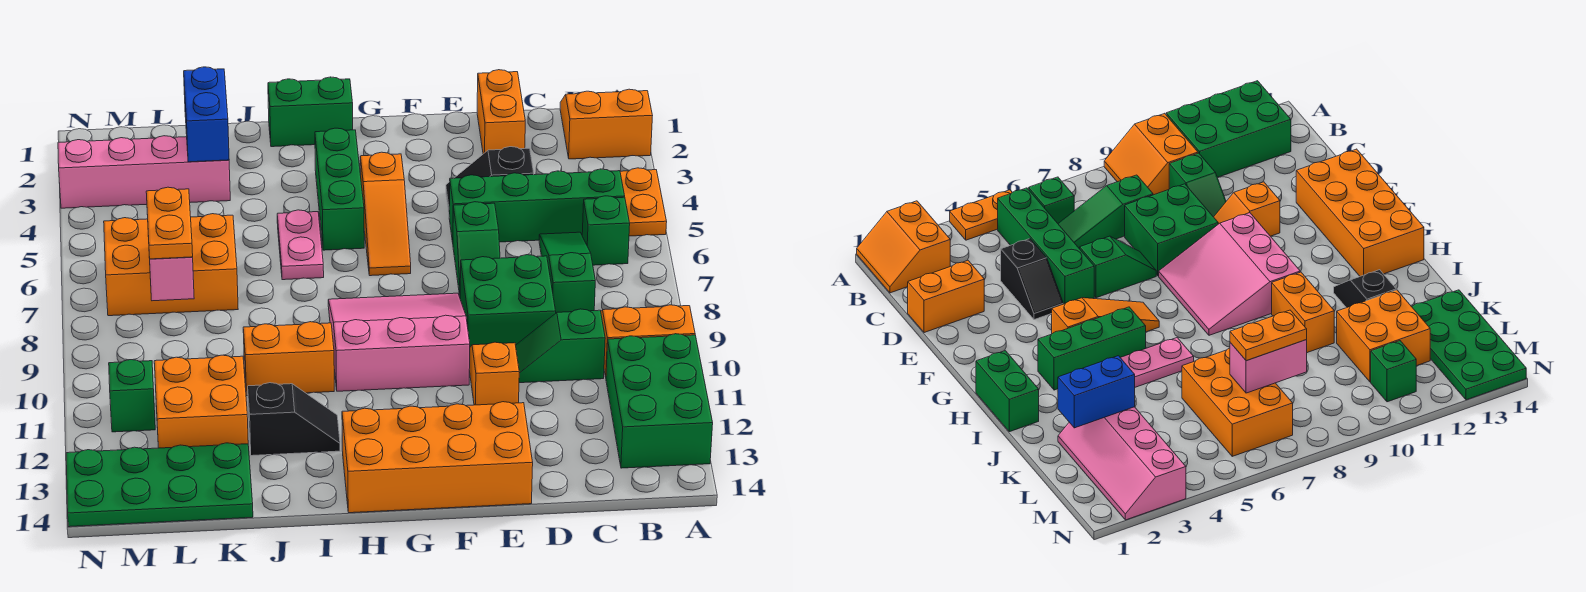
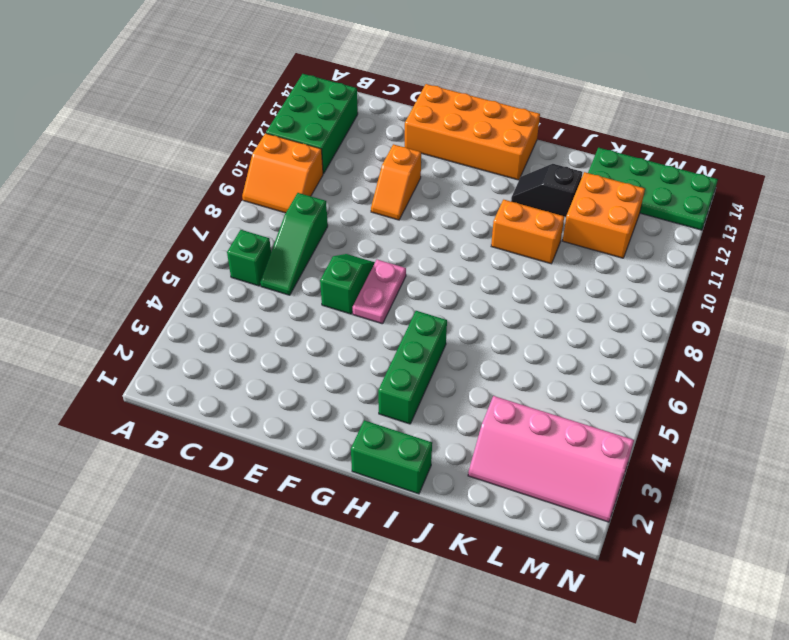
pink 1x2 plate [353,260,406,324] -> pink 1x2 plate moved to [277,210,324,280]
none -> orange 2x2 slope [560,89,653,159]
none -> orange 1x2 plate [620,168,667,236]
none -> green 1x4 brick [449,169,625,242]

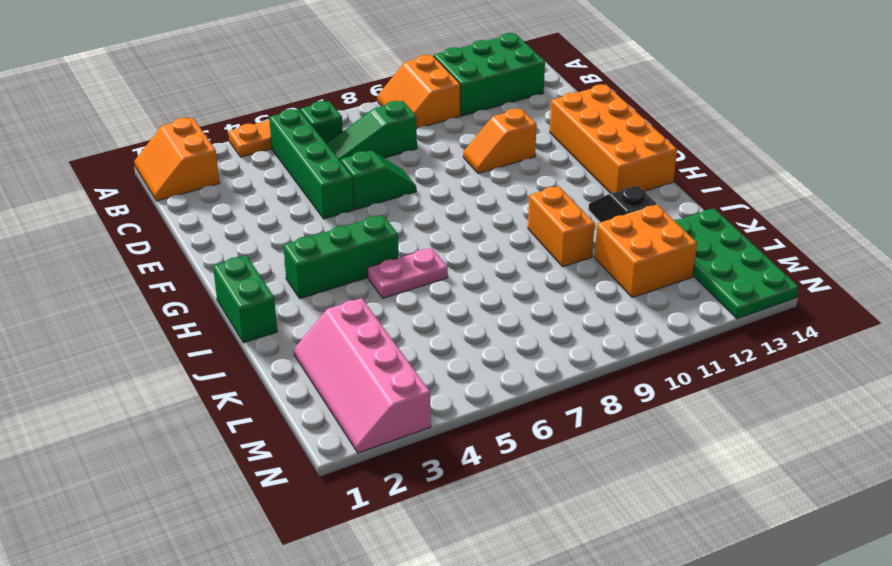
none -> green 1x2 slope [516,309,605,383]
none -> orange 1x2 brick [477,70,525,154]
none -> black 1x2 slope [446,147,534,212]

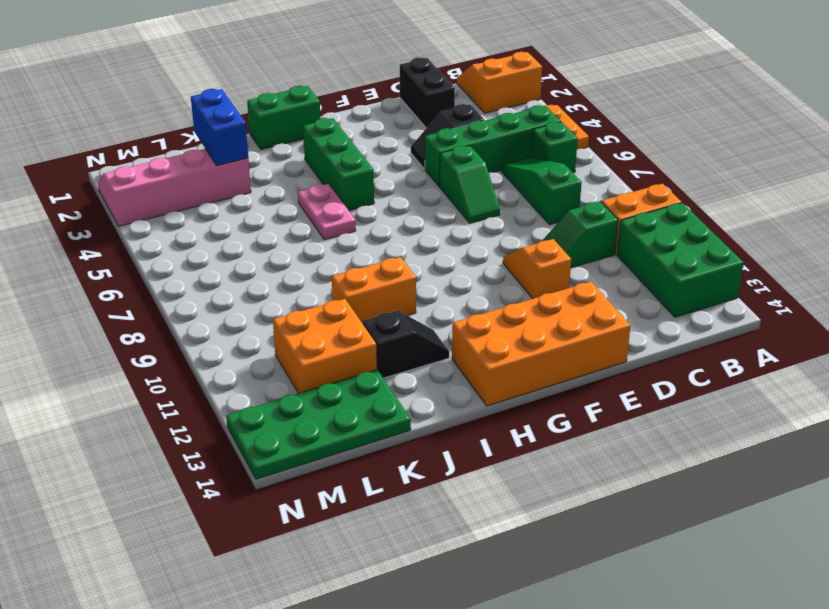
black 1x2 brick [400,57,455,128] -> orange 1x2 brick [477,70,525,154]
none -> green 2x2 brick [460,255,556,347]
none -> pink 3x3 slope [328,293,470,391]
none -> orange 1x3 slope [360,152,411,276]

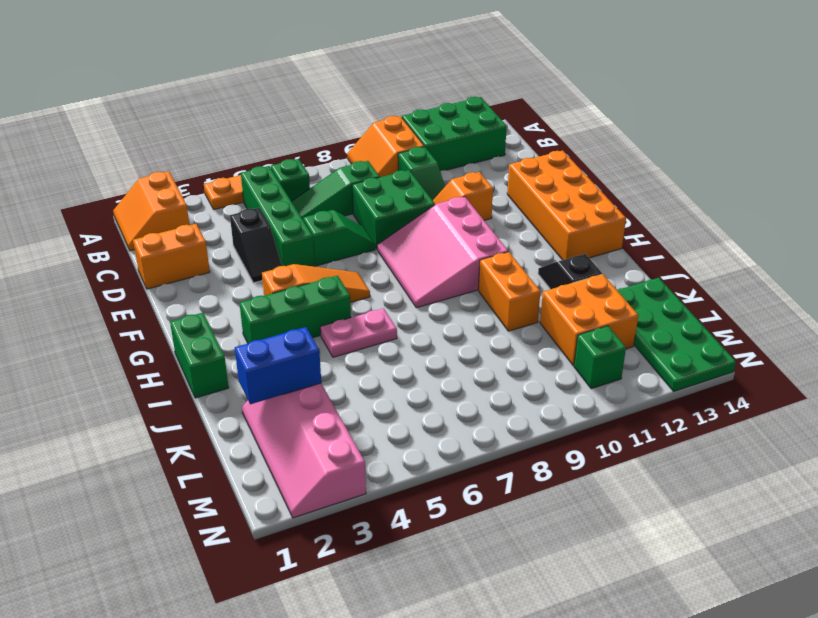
none -> orange 2x3 brick [104,214,238,316]
none -> pink 1x2 brick [148,236,194,301]
none -> orange 1x2 plate [146,187,193,259]

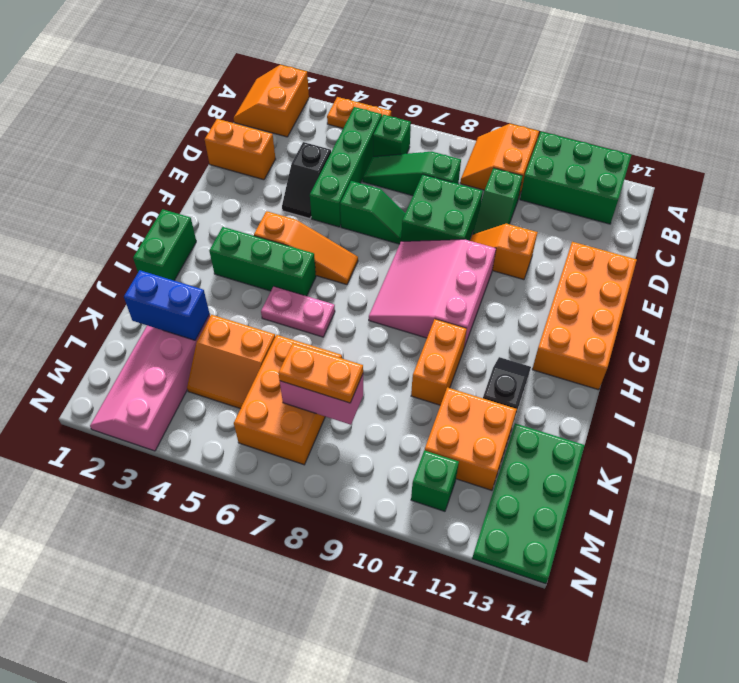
orange 2x2 slope [187,315,275,409] -> none

